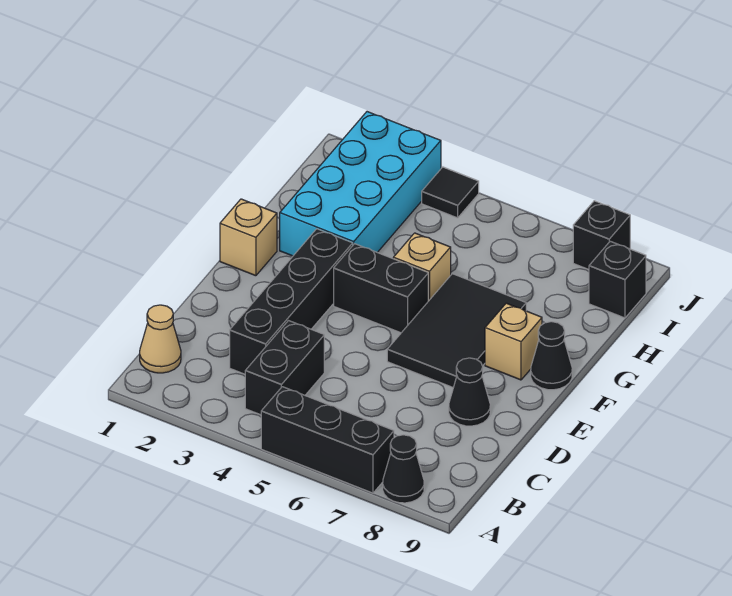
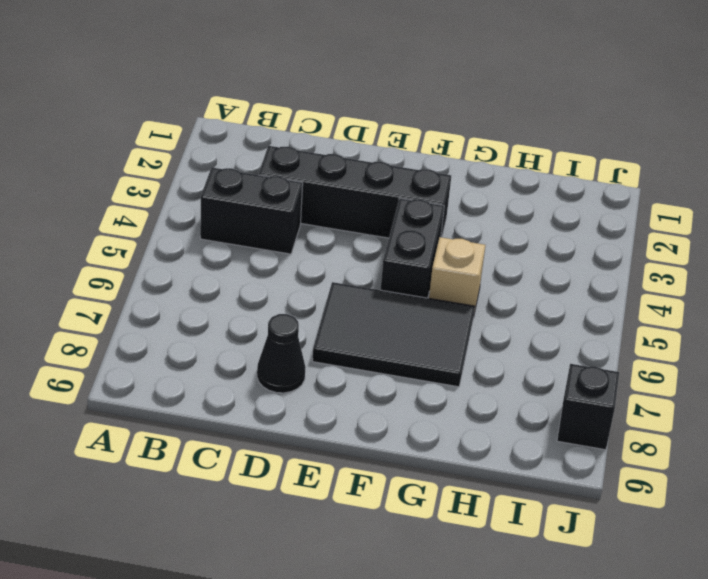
none -> black 1x3 brick [261,387,394,493]
none -> black 1x1 cone [383,435,424,503]
none -> tan 1x1 cone [140,305,181,373]

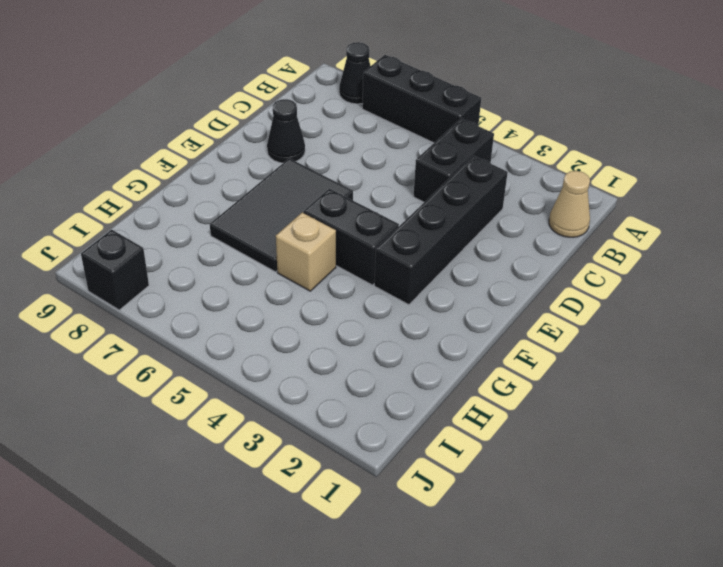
none -> tan 1x1 brick [220,199,277,276]
none -> tan 1x1 brick [485,303,542,380]
none -> black 1x1 cone [531,322,572,390]

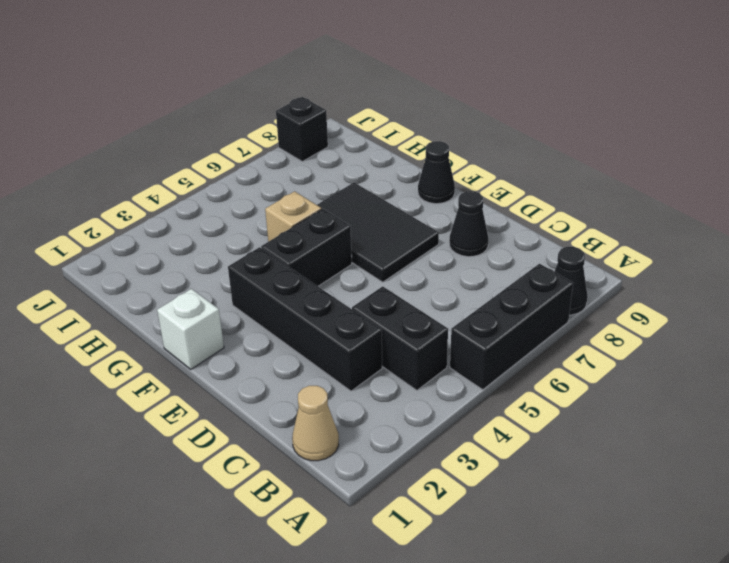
white 1x1 brick [157,289,224,369] -> tan 1x1 brick [220,199,277,276]
none -> tan 1x1 brick [485,303,542,380]
none -> cyan 2x4 brick [280,112,441,256]
none -> black 1x1 brick [589,241,646,318]

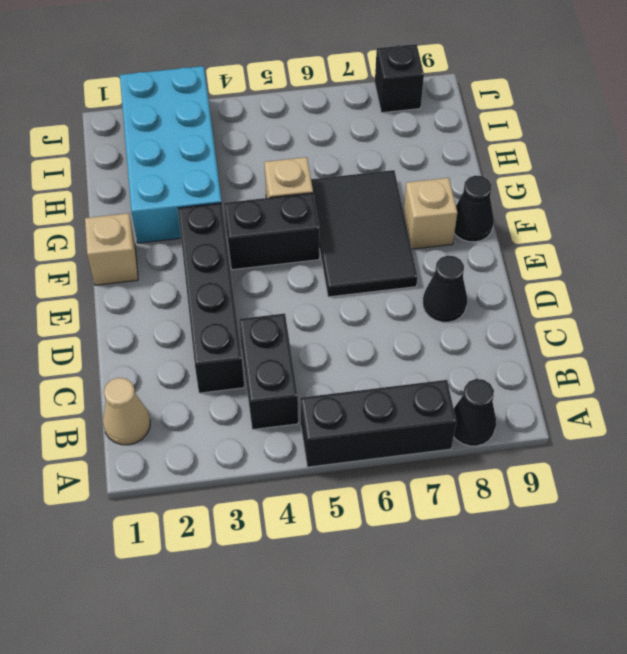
none -> black 1x1 brick [589,241,646,318]
none -> black 1x1 tile [422,167,479,218]

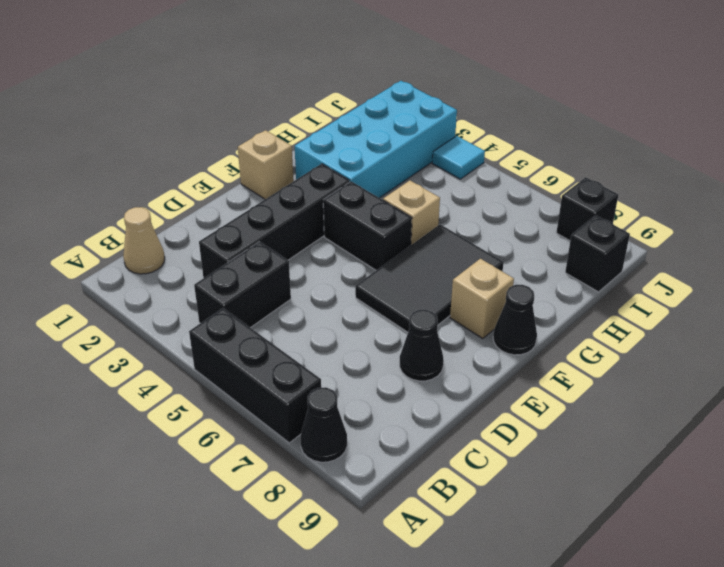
cyan 1x1 tile [432,136,485,179] -> black 1x1 tile [422,167,479,218]

